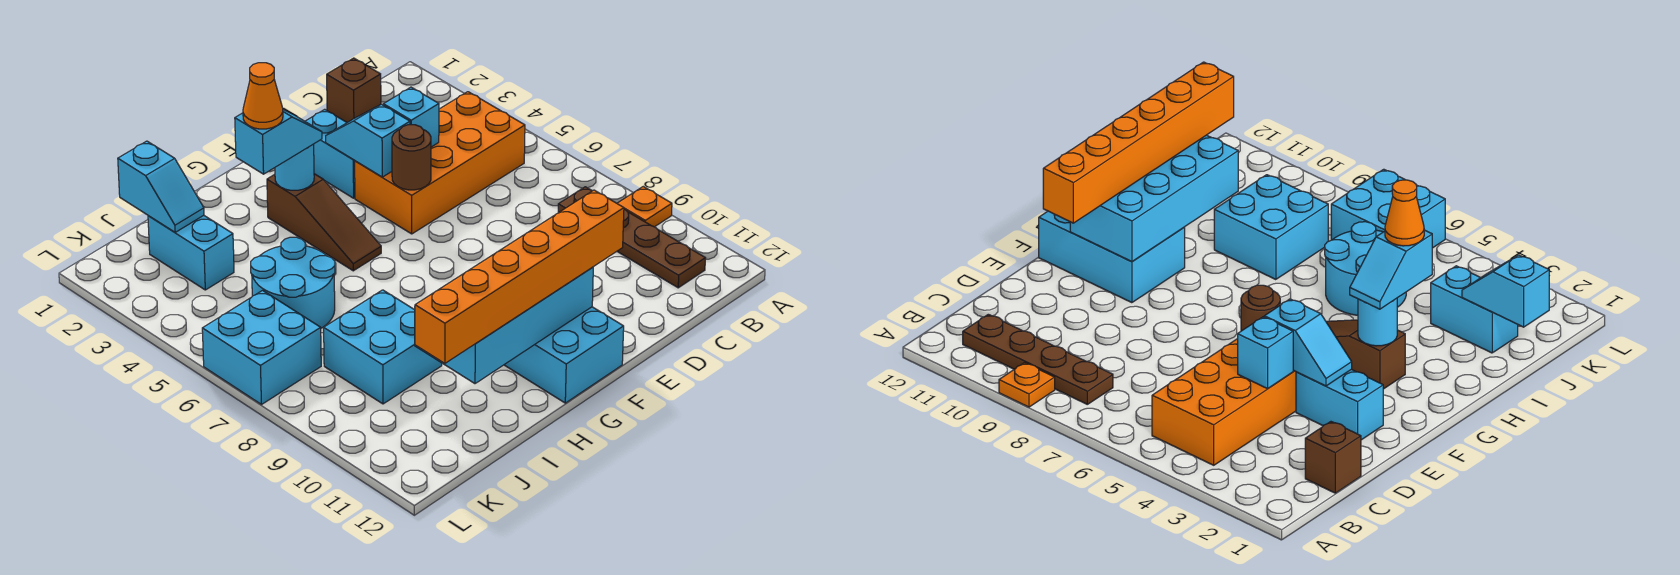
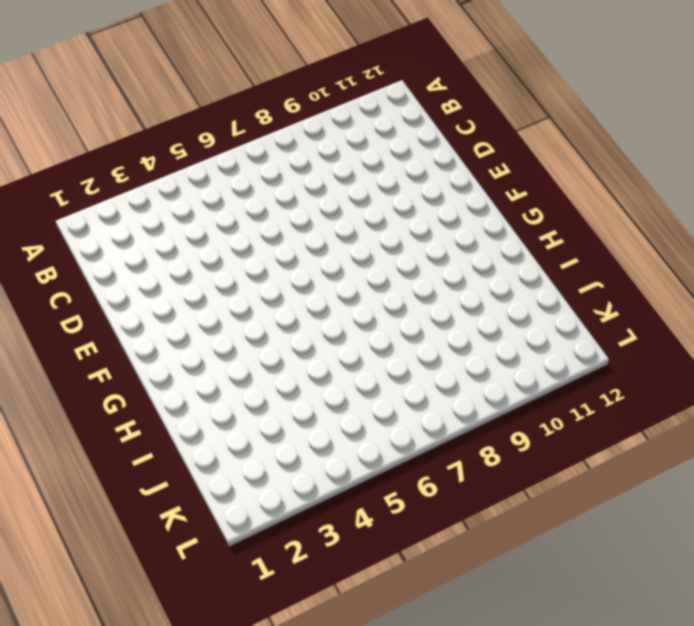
none -> orange 1x1 plate [617,187,672,227]
none -> orange 2x4 brick [355,92,525,234]
none -> brown 1x4 plate [558,187,705,288]

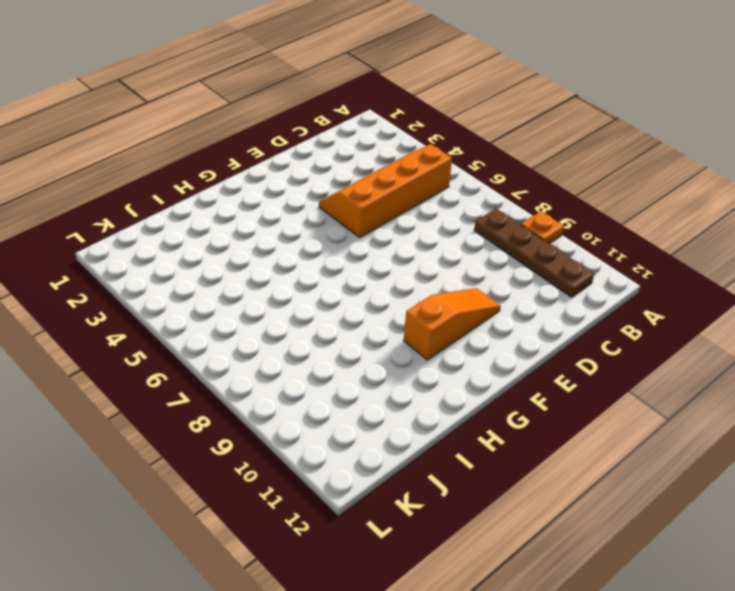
orange 2x4 slope [319,144,452,237] -> orange 2x4 brick [355,92,525,234]
orange 1x3 slope [404,288,501,360] -> cyan 2x3 brick [504,307,624,403]
none -> brown 1x1 brick [327,58,381,123]
none -> cyan 1x2 brick [305,109,355,198]
none -> brown 1x3 slope [267,174,381,271]

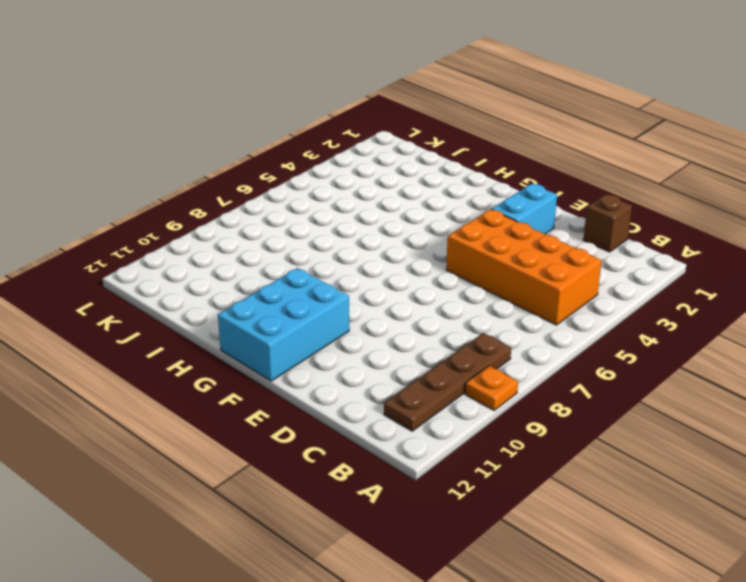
none -> brown 1x3 slope [267,174,381,271]
none -> cyan 2x2 round brick [251,237,335,328]
none -> cyan 2x2 brick [324,290,442,404]

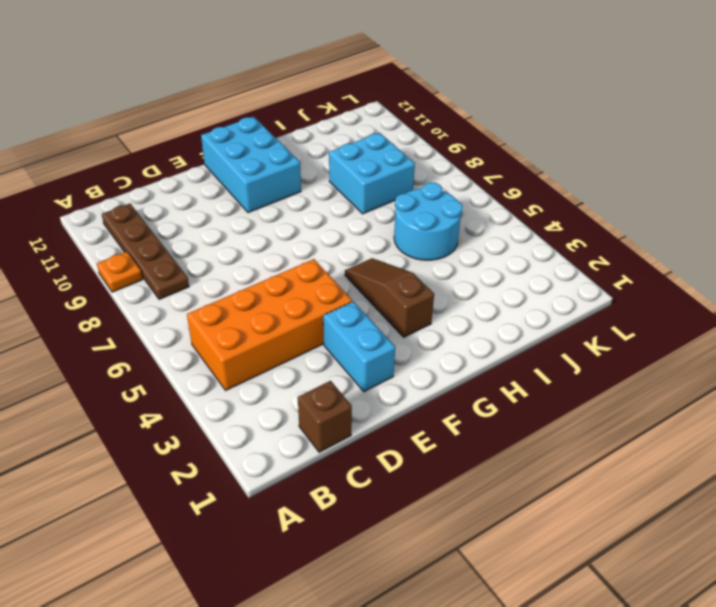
none -> cyan 1x2 brick [148,215,234,290]
none -> cyan 2x2 brick [202,291,321,405]
none -> cyan 1x1 brick [383,87,439,147]

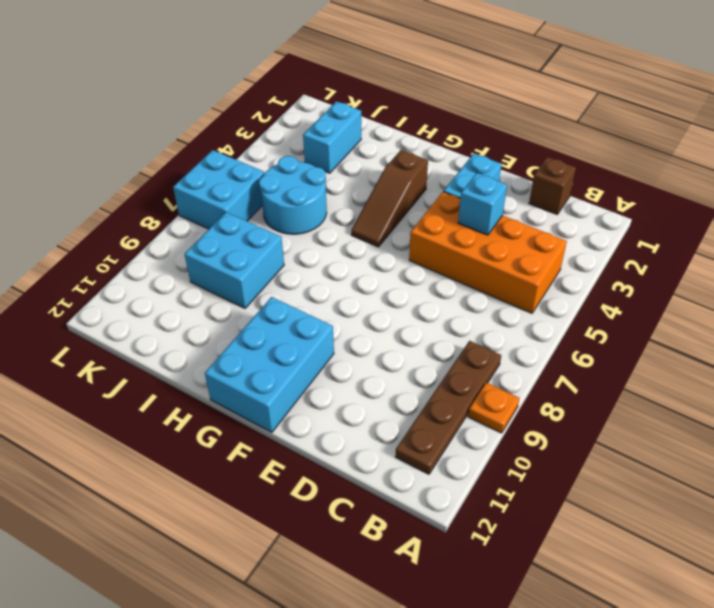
none -> cyan 1x2 slope [326,104,410,177]
none -> brown 1x1 round brick [392,125,431,190]
none -> cyan 2x4 brick [415,267,593,384]

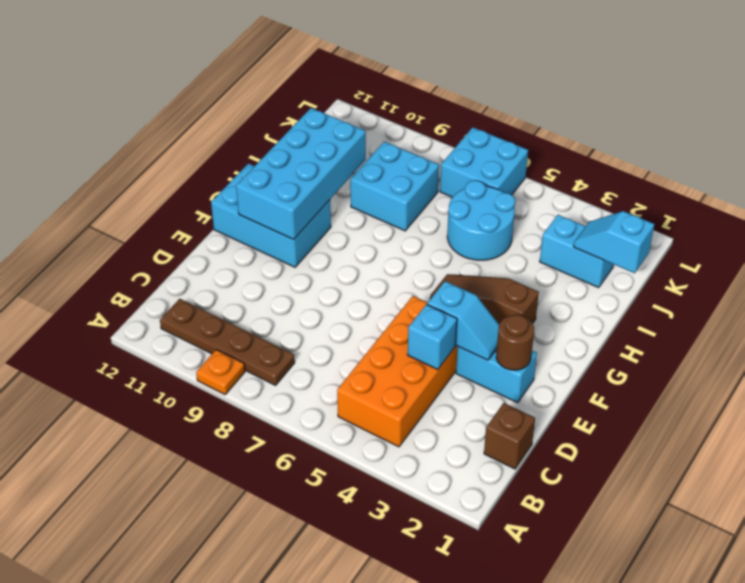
brown 1x1 round brick [496,315,534,370] -> brown 1x1 round brick moved to [392,125,431,190]
none -> cyan 1x1 round brick [275,144,314,190]
none -> orange 1x6 brick [415,190,624,363]
none -> cyan 1x2 slope [235,110,322,174]

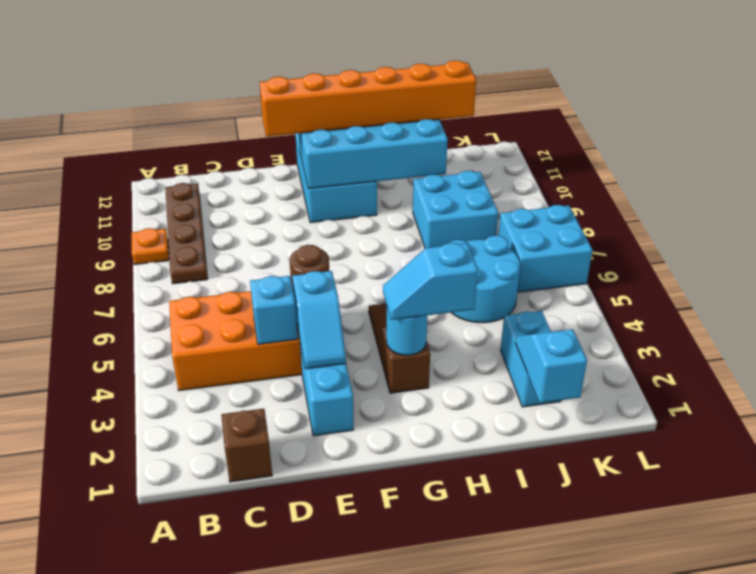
none -> orange 1x1 cone [243,63,283,129]

